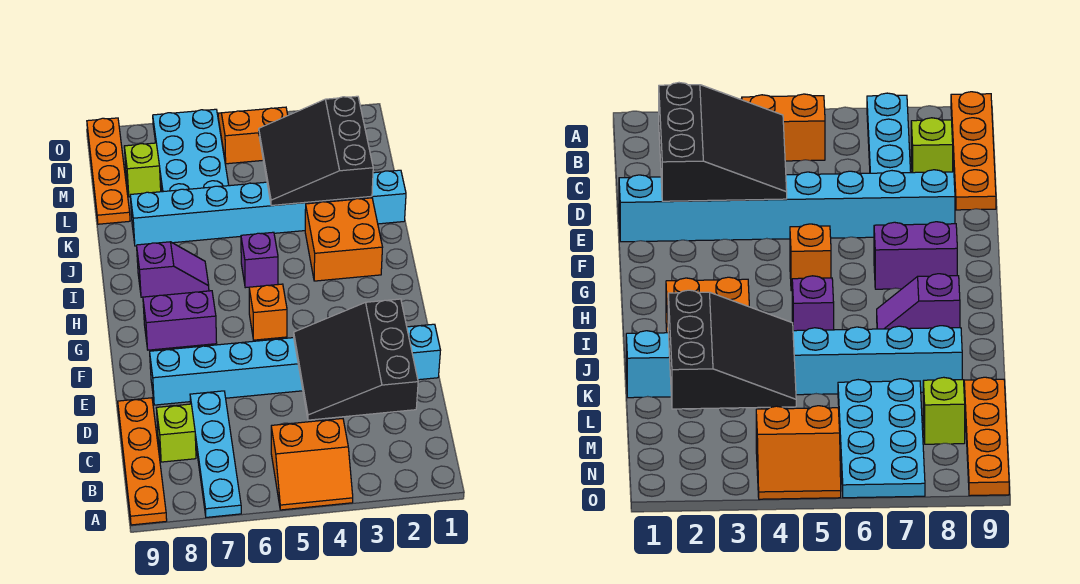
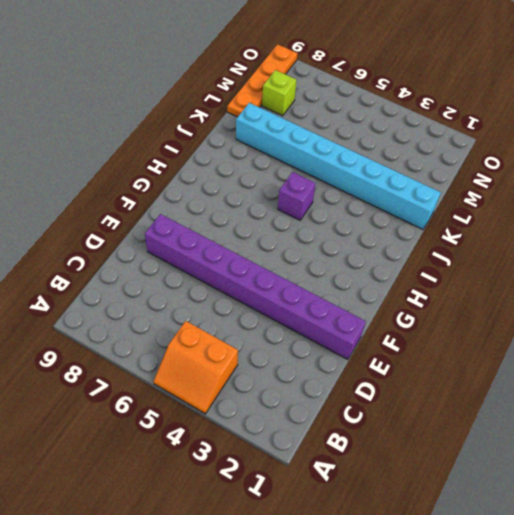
purple 1x8 brick [145,214,366,360] -> cyan 1x8 brick [150,324,440,405]
none -> cyan 1x4 plate [190,391,241,517]
none -> orange 1x4 plate [118,398,167,525]
none -> lime 1x1 brick [157,404,196,462]

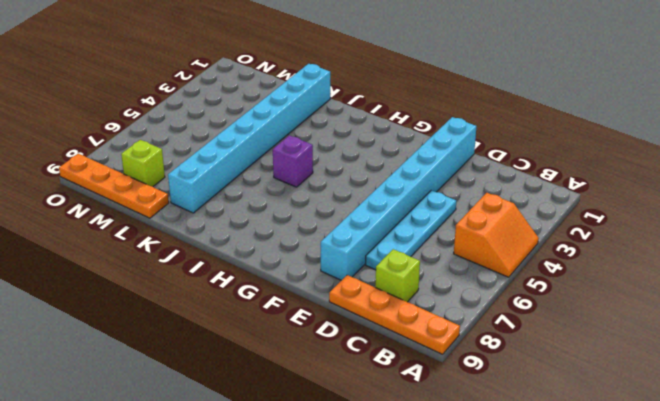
cyan 1x4 plate [366,190,456,270] -> cyan 1x4 plate turned to [190,391,241,517]
none -> orange 1x1 brick [249,284,287,340]
none -> purple 1x2 brick [143,291,217,350]
none -> orange 2x2 brick [305,198,383,281]

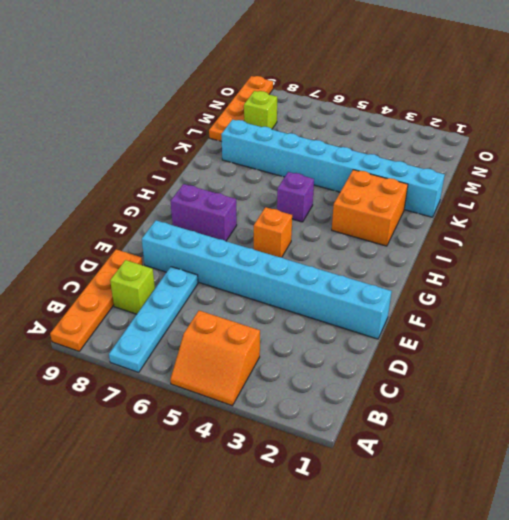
none -> purple 1x2 slope [137,242,209,297]
none -> cyan 2x4 plate [153,109,229,192]
none -> orange 2x2 slope [218,107,288,164]

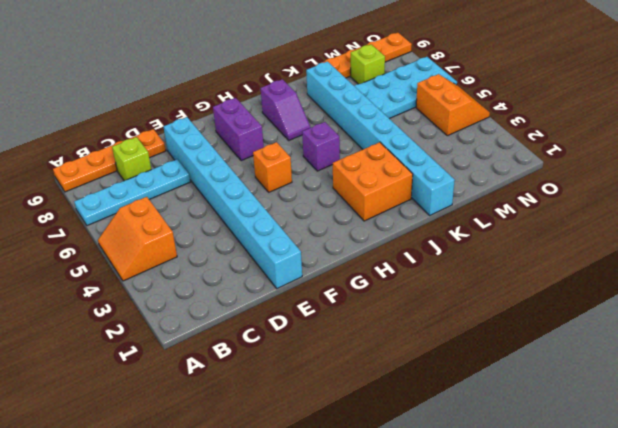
none -> black 3x3 slope [294,299,418,420]
none -> black 3x3 slope [259,96,373,205]

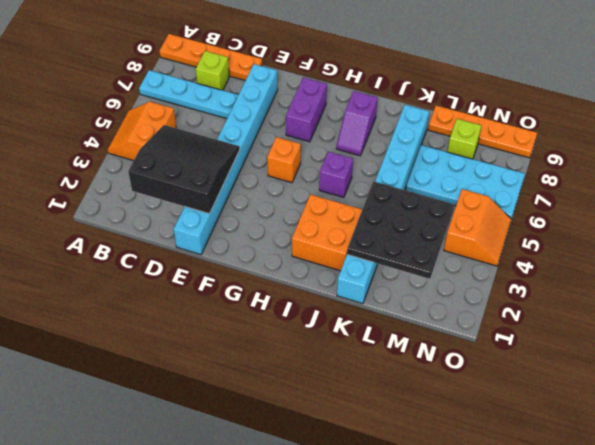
black 3x3 plate [347,181,454,279] -> black 3x3 slope [259,96,373,205]

